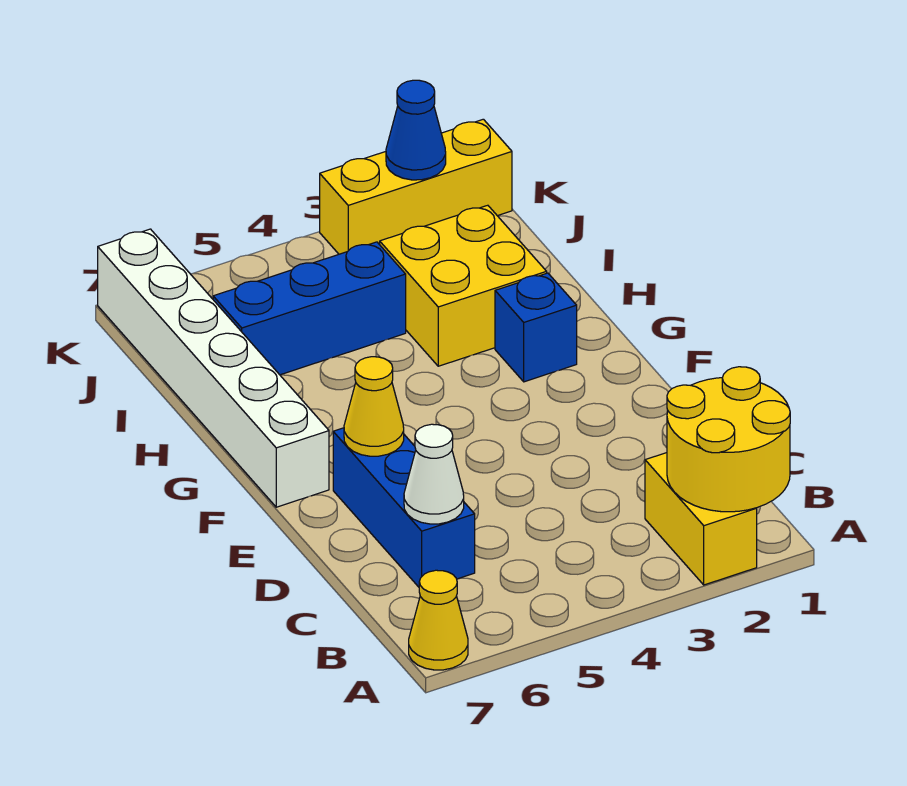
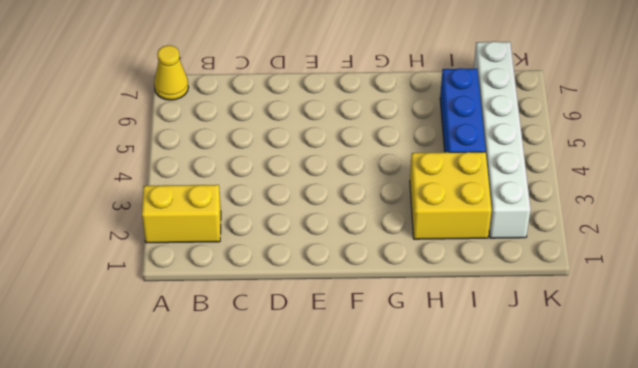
white 1x6 brick [474,41,531,238] -> white 1x6 brick turned to [98,229,329,507]
none -> blue 1x3 brick [333,428,475,587]
none -> blue 1x1 brick [495,273,577,382]
none -> yellow 1x3 brick [320,119,512,254]

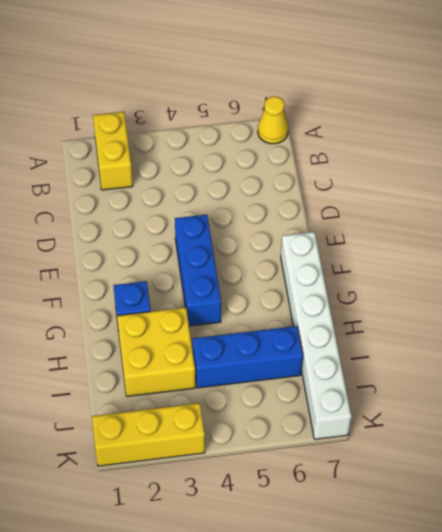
blue 1x3 brick [175,215,221,326] -> blue 1x3 brick moved to [333,428,475,587]
none -> yellow 2x2 round brick [667,367,790,512]
none -> white 1x1 cone [404,424,464,524]
none -> yellow 1x1 cone [344,357,404,456]

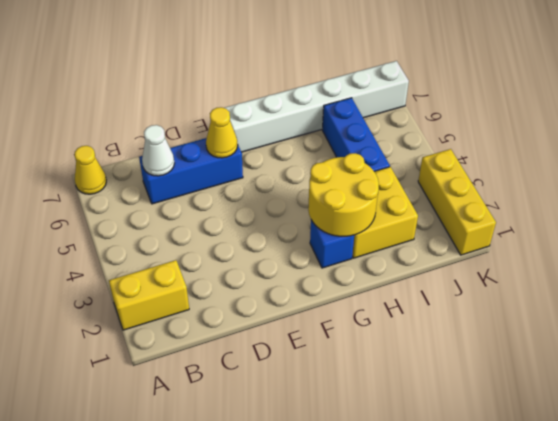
yellow 2x2 round brick [308,153,379,236] -> yellow 2x2 round brick moved to [667,367,790,512]
none -> blue 1x1 cone [386,80,446,180]

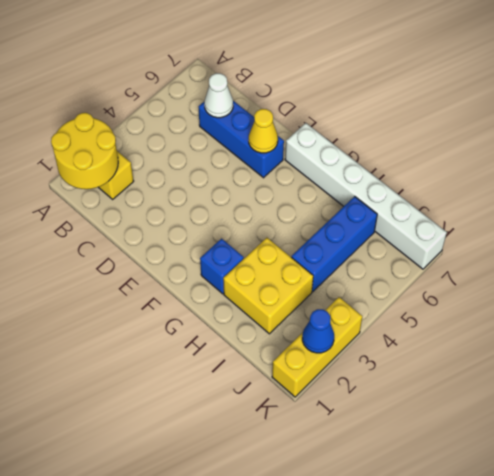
none -> yellow 1x1 cone [409,570,468,670]

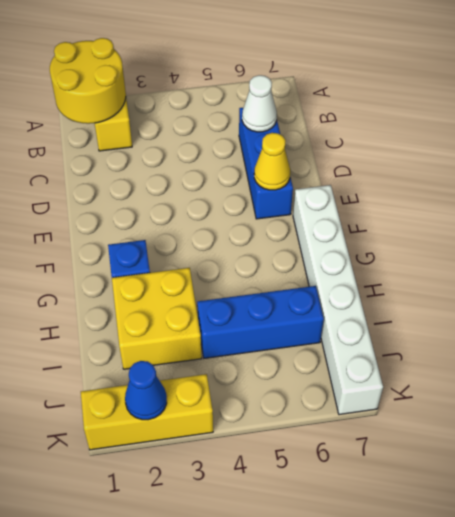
none -> yellow 1x1 cone [409,570,468,670]

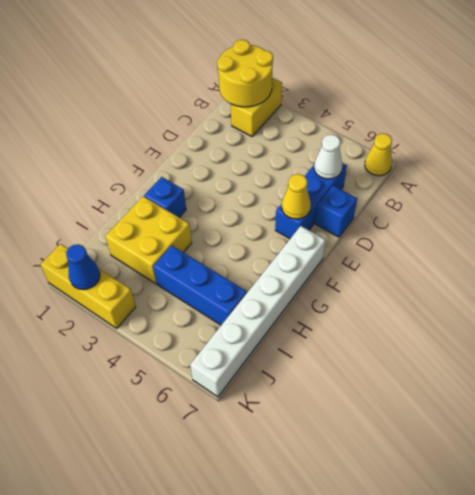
blue 1x1 brick [316,186,357,237] -> none

